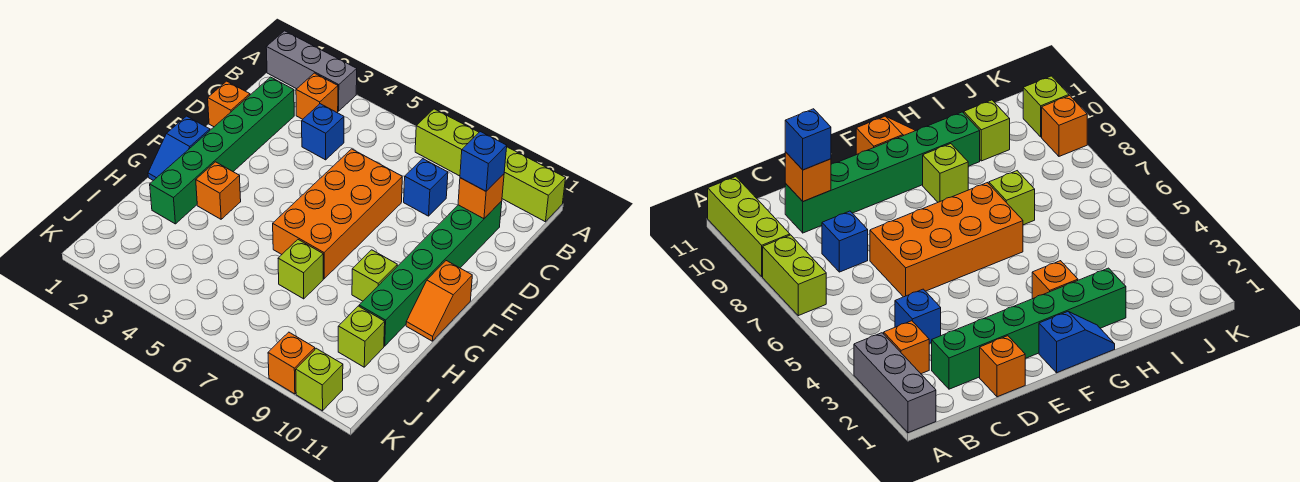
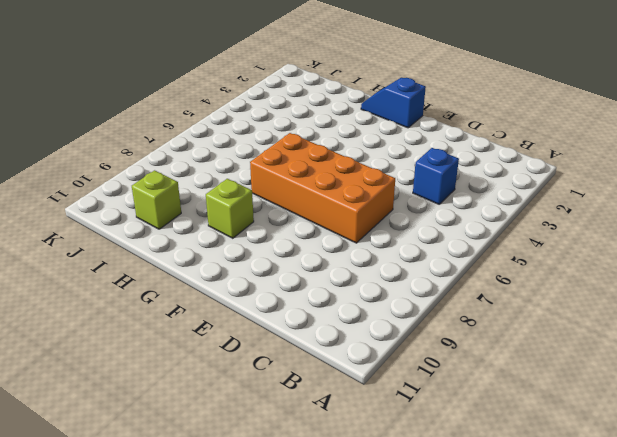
none -> grey 1x3 brick [266,31,357,111]
none -> lime 1x2 brick [415,109,479,176]
none -> lime 1x3 brick [502,147,566,222]

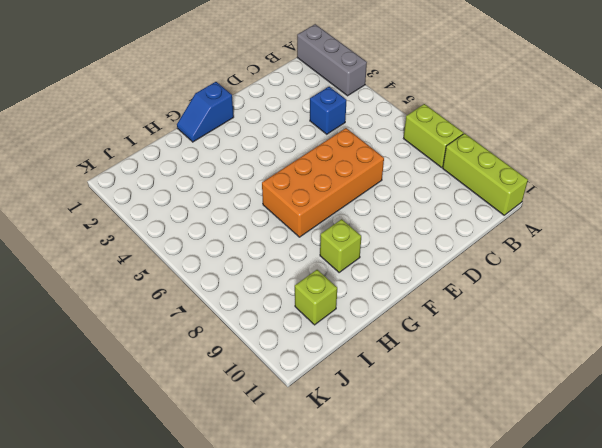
none -> orange 1x1 brick [296,73,338,119]
none -> green 1x6 brick [150,77,294,224]
none -> blue 1x1 brick [404,159,448,216]

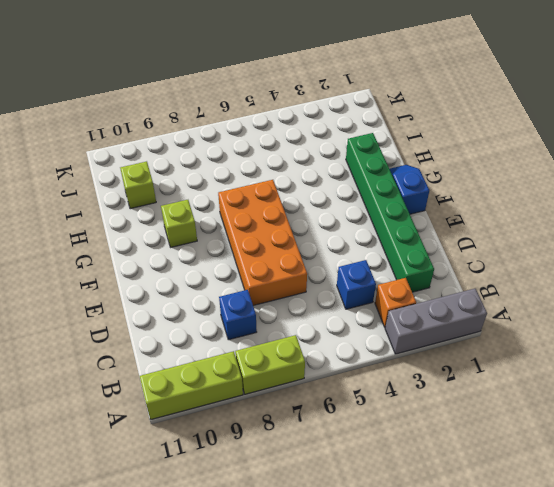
none -> green 1x6 brick [359,201,502,346]
none -> orange 1x1 brick [208,81,250,127]
none -> orange 1x2 slope [406,261,472,341]

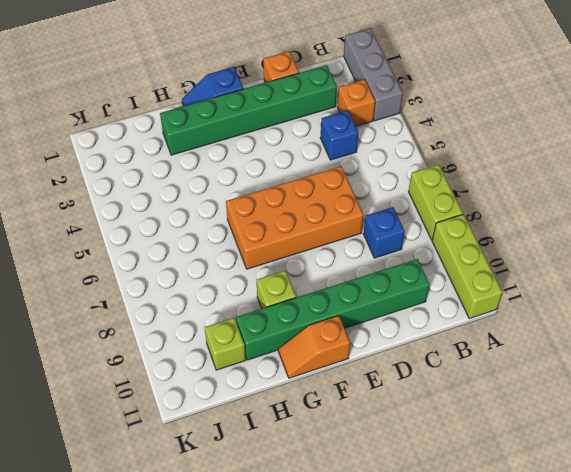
none -> orange 1x1 brick [196,162,241,219]
none -> lime 1x1 brick [278,240,323,299]
none -> orange 1x1 brick [268,332,315,394]

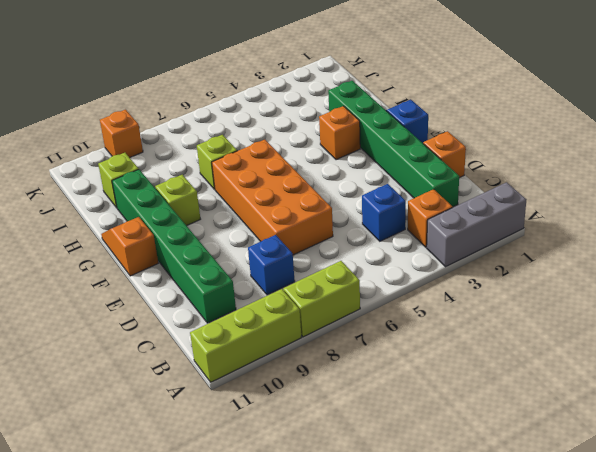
none -> lime 1x1 brick [296,348,343,411]
none -> orange 1x1 brick [458,174,504,219]
none -> blue 1x1 brick [460,132,507,191]

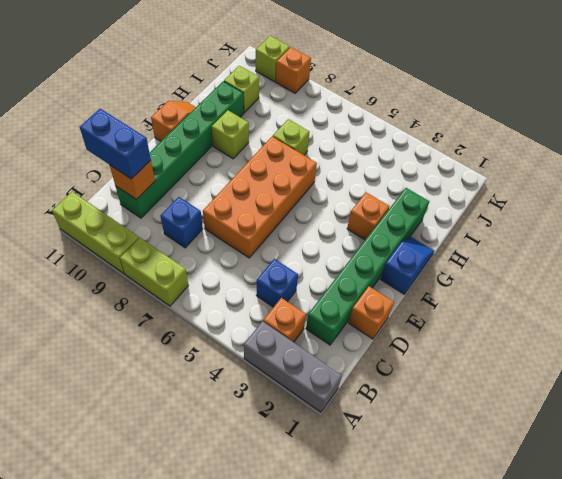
blue 1x2 brick [80,109,151,179] -> blue 1x1 brick [460,132,507,191]

